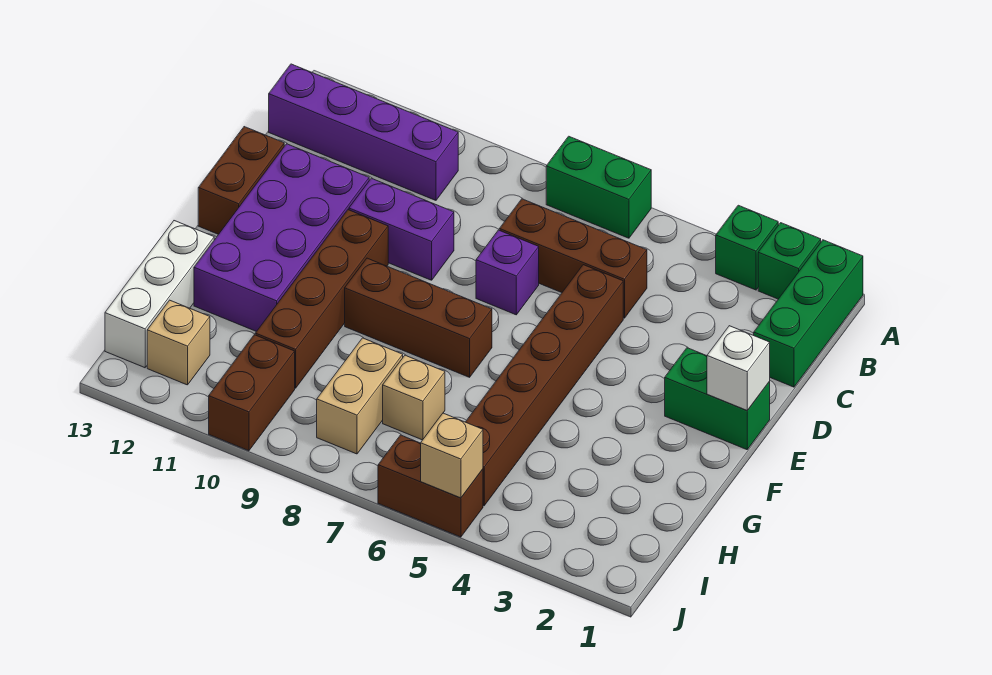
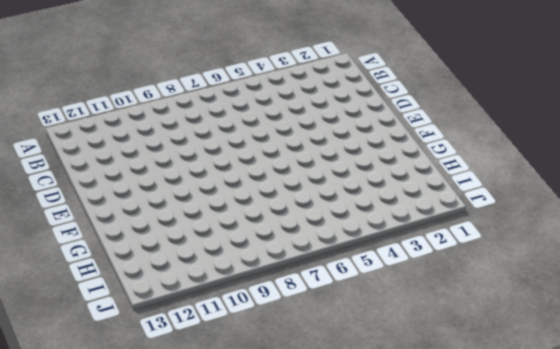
none -> green 1x3 brick [754,240,863,387]
none -> green 1x1 brick [758,223,821,299]
none -> green 1x1 brick [716,205,778,290]

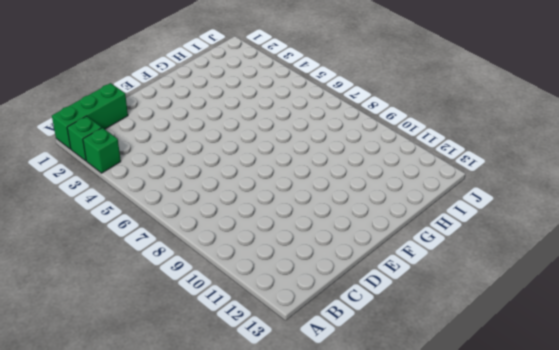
none -> green 1x2 brick [546,136,651,238]
none -> purple 1x4 brick [269,64,458,200]
none -> brown 1x3 brick [499,199,647,318]

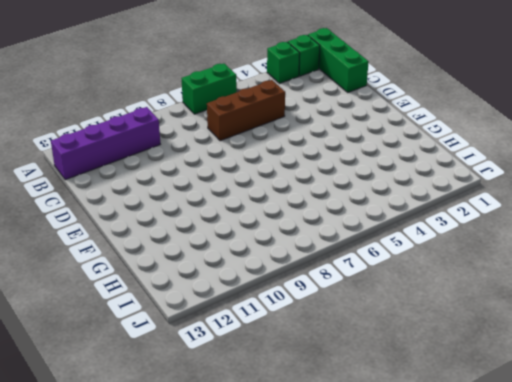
none -> brown 1x6 brick [466,265,623,506]
none -> purple 1x1 brick [476,230,539,315]
none -> purple 1x2 brick [349,178,454,280]

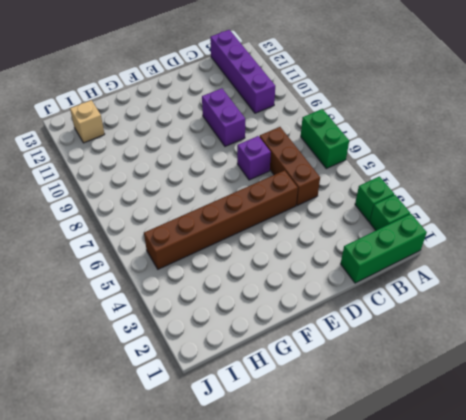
none -> purple 2x4 brick [194,144,369,332]
none -> brown 1x2 brick [198,127,284,234]
none -> green 1x2 brick [665,348,770,450]

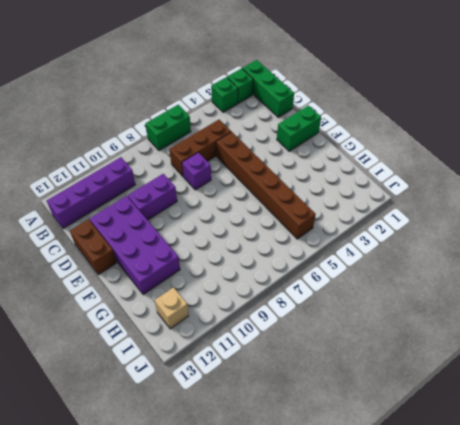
none -> brown 1x4 brick [255,210,388,388]
none -> brown 1x3 brick [345,258,492,377]
none -> white 1x3 brick [105,221,214,368]

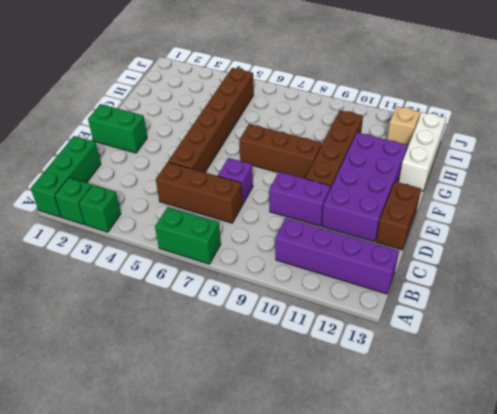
none -> tan 1x1 brick [383,355,445,440]
none -> tan 1x2 brick [317,338,403,454]
none -> brown 1x2 brick [209,335,295,451]

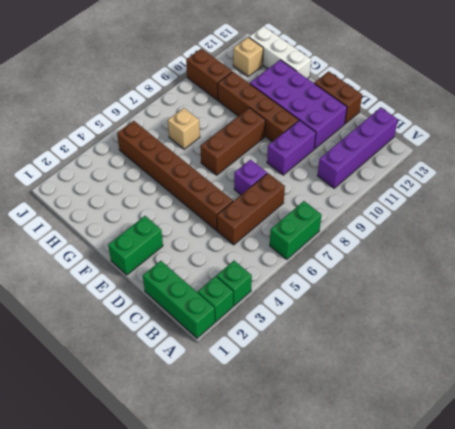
none -> tan 1x2 brick [317,338,403,454]
none -> brown 1x2 brick [378,435,483,537]
none -> white 1x1 brick [707,326,770,410]

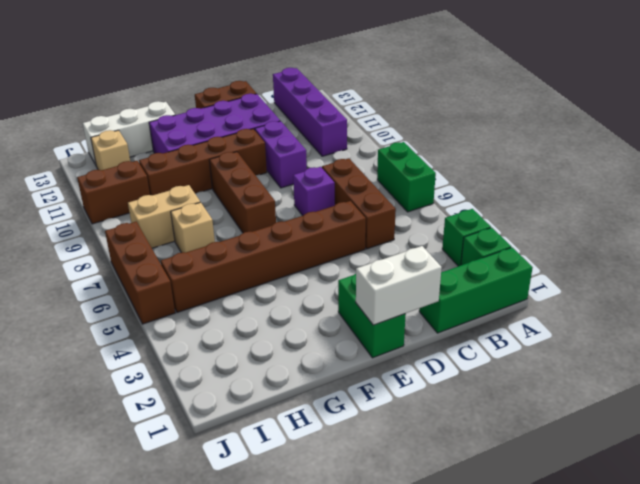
white 1x2 brick [356,246,442,325] -> white 1x1 brick [707,326,770,410]
brown 1x3 brick [105,222,175,324] -> brown 1x2 brick [378,435,483,537]
none -> tan 1x1 brick [421,413,483,498]

